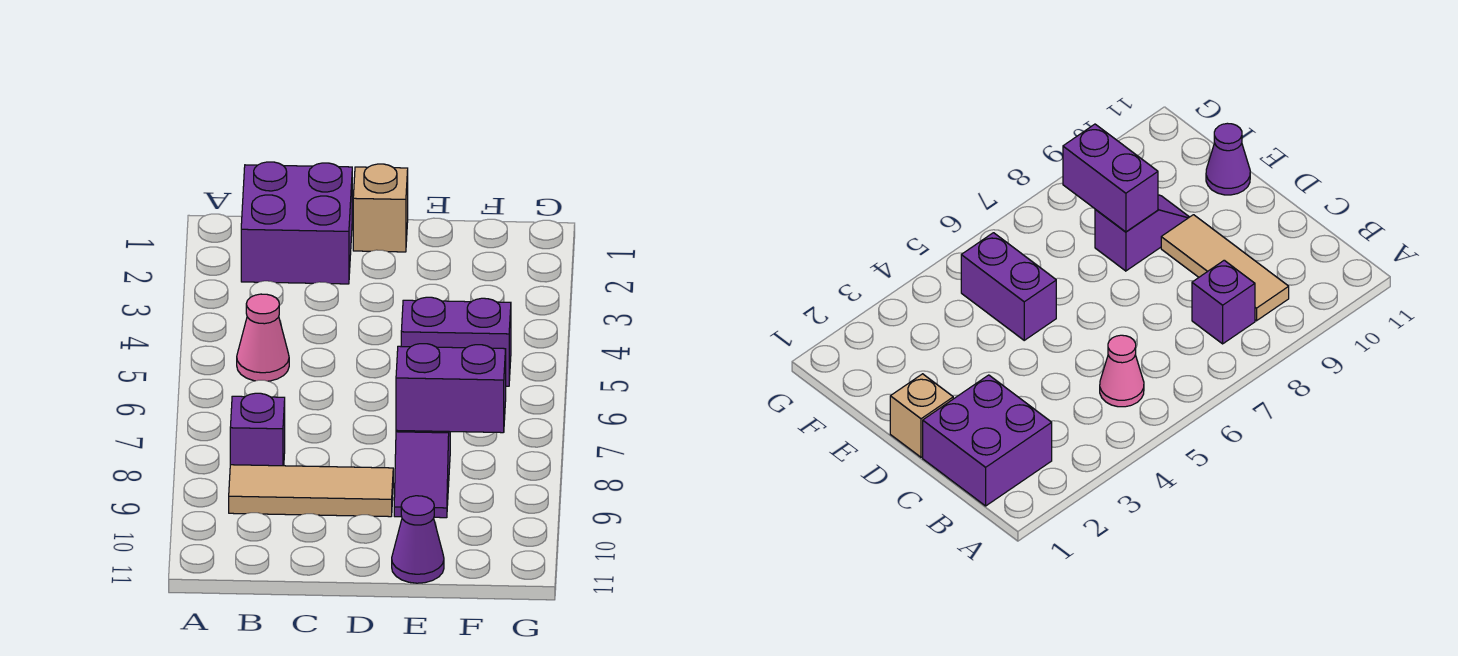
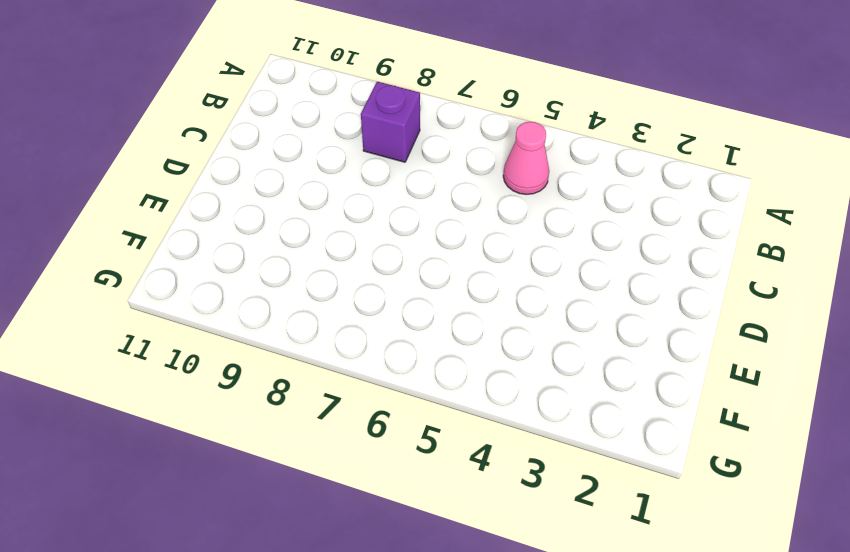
none -> purple 2x2 brick [241,162,352,284]
none -> tan 1x3 tile [229,465,393,517]

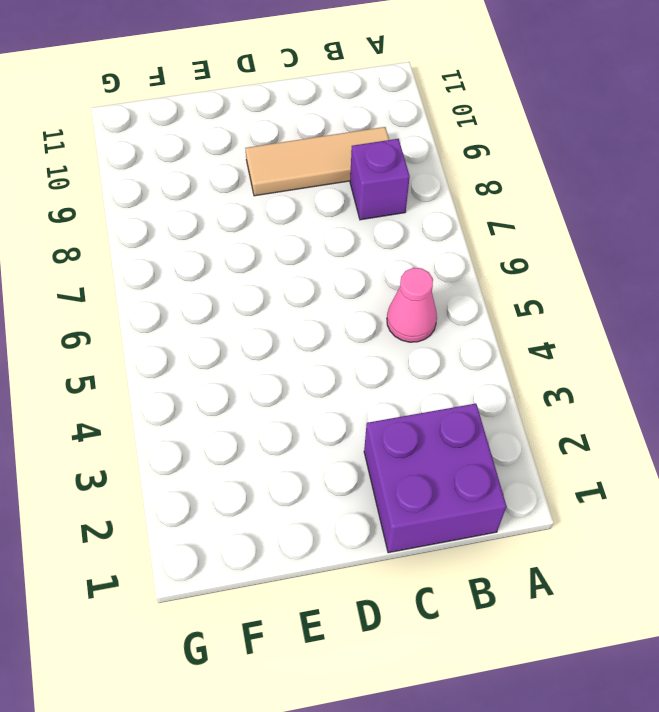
none -> tan 1x1 brick [353,164,408,252]
none -> purple 1x2 brick [401,297,511,386]

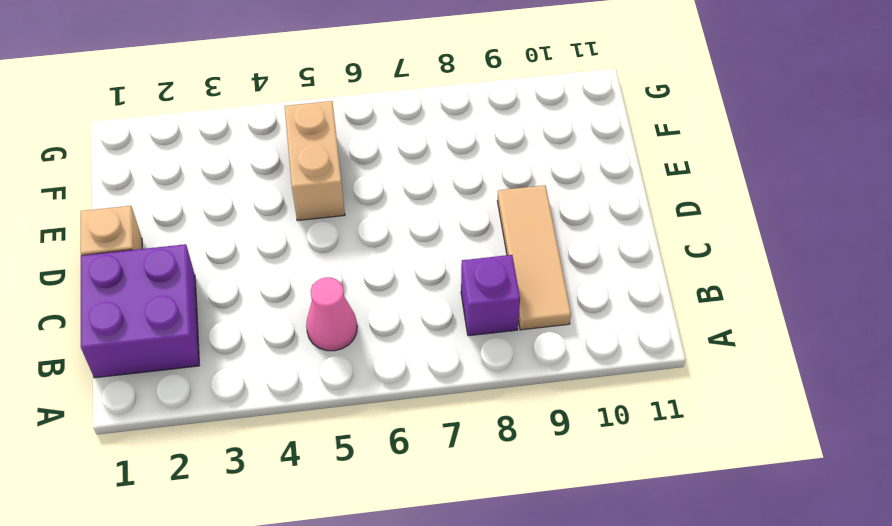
tan 1x2 brick [285,101,345,221] -> purple 1x2 brick [401,297,511,386]
none -> purple 1x2 slope [394,430,450,518]
none -> purple 1x1 cone [392,496,444,583]

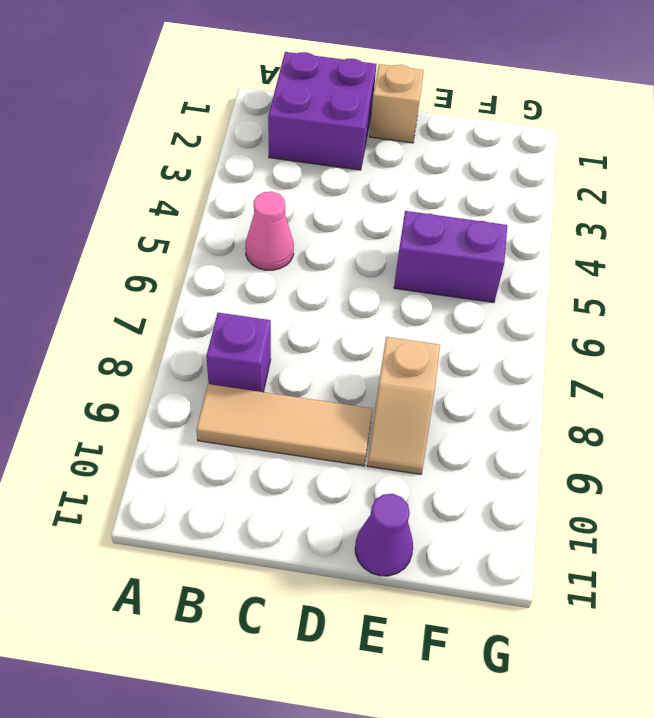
tan 1x2 slope [367,337,440,474] -> purple 1x2 slope [394,430,450,518]
none -> purple 1x2 brick [396,344,506,433]

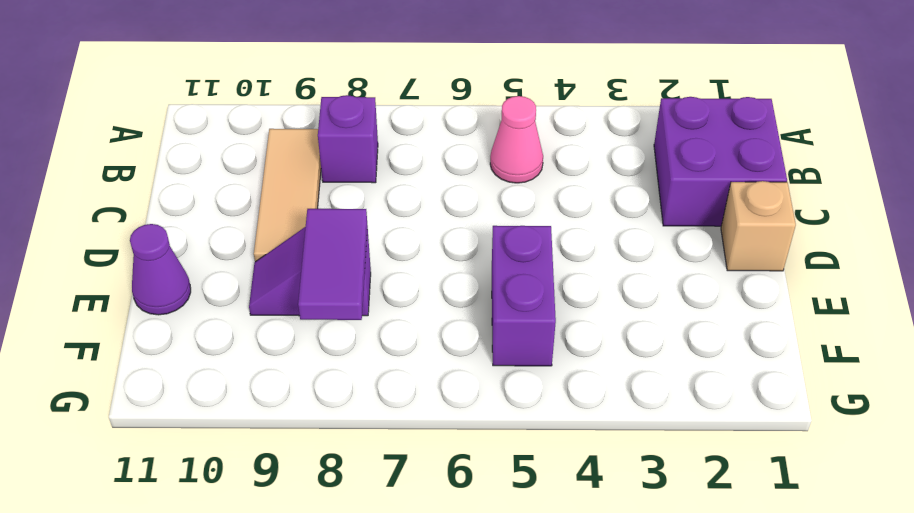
purple 1x2 tile [298,209,367,320] -> purple 1x2 brick [396,344,506,433]

